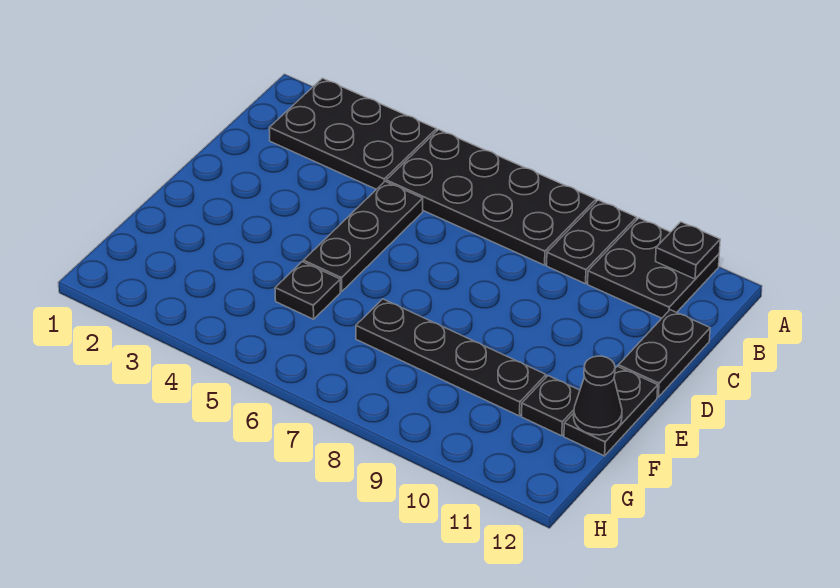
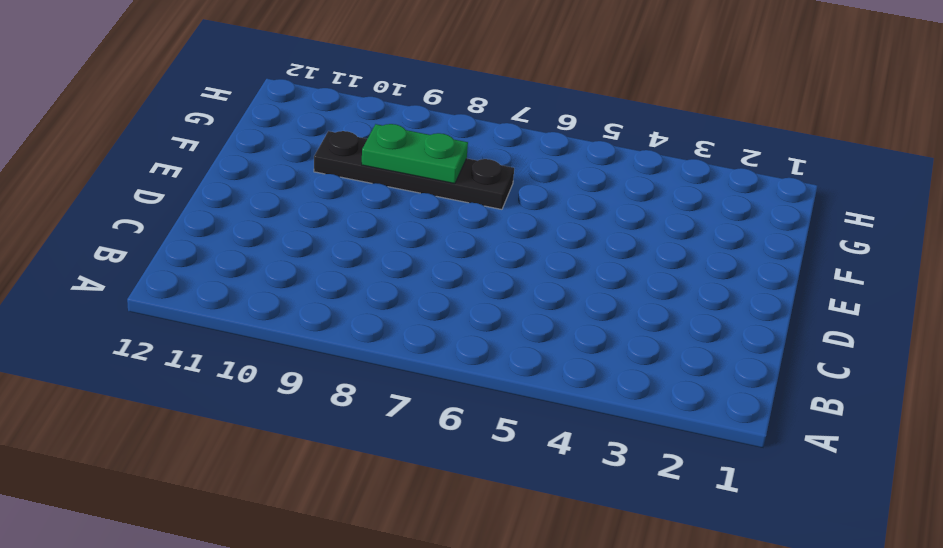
green 1x2 plate [362,124,468,184] -> none
none -> black 2x3 plate [269,78,437,189]
none -> black 2x4 plate [386,130,596,265]
none -> black 1x2 plate [547,200,637,284]

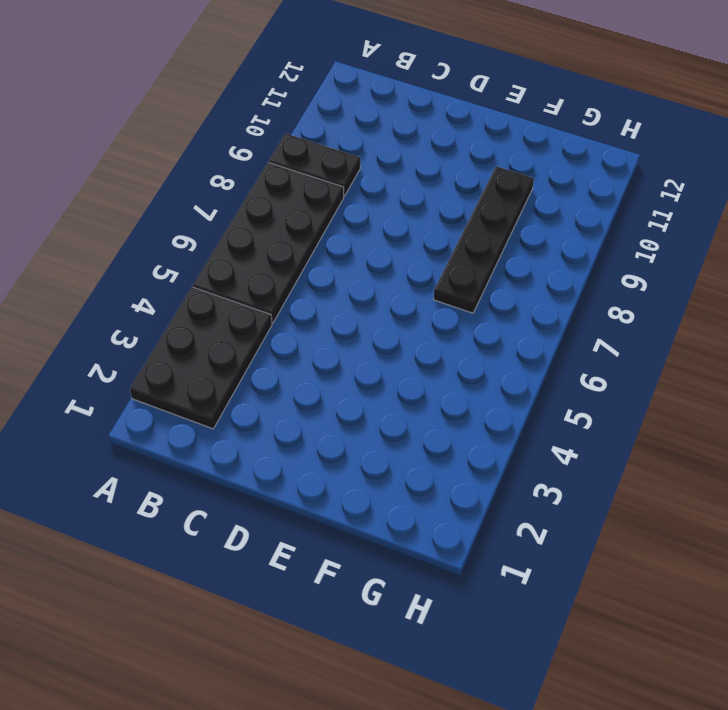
none -> black 2x2 plate [588,218,719,318]
none -> black 1x3 plate [303,181,423,291]
none -> black 1x2 plate [619,310,710,397]

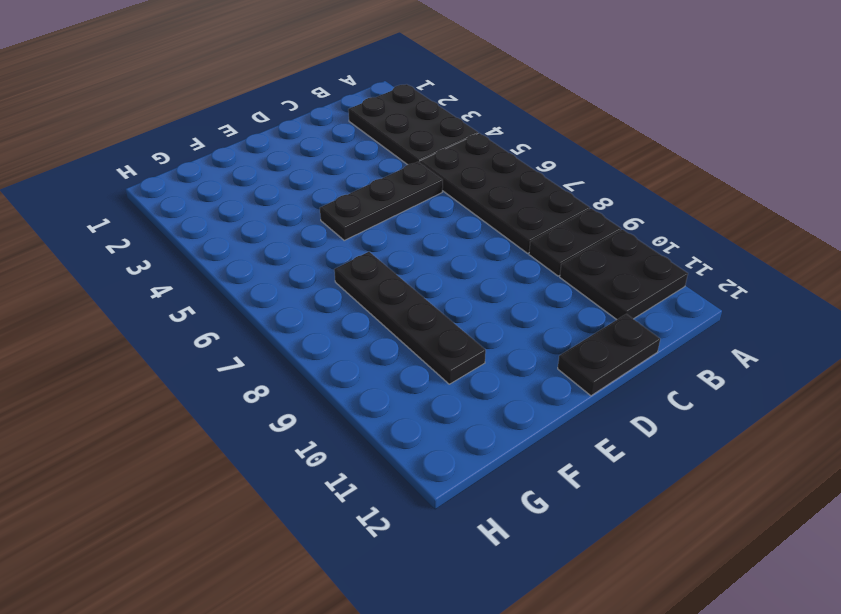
none -> black 1x2 plate [564,366,658,456]
none -> black 1x1 plate [275,262,340,319]
none -> black 1x1 plate [522,376,580,436]

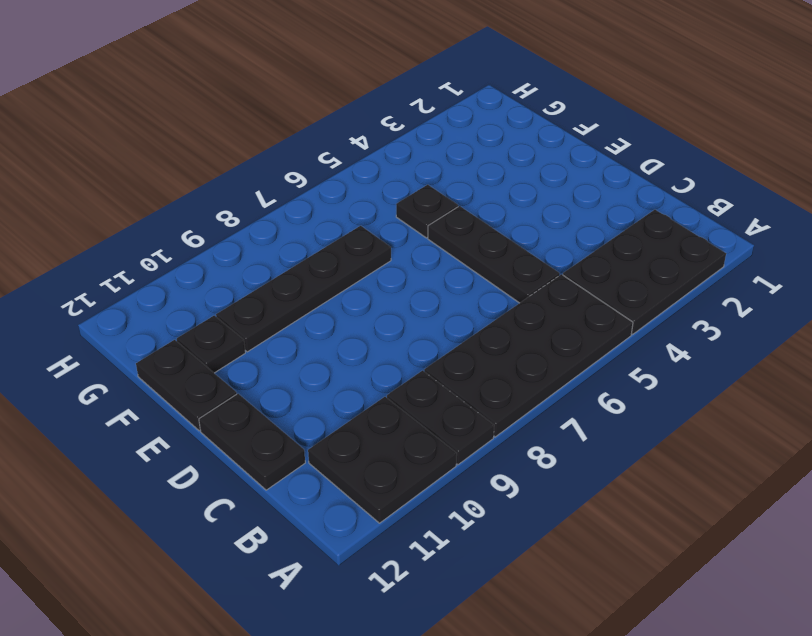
none -> black 1x1 plate [656,222,720,279]
none -> black 1x1 cone [574,356,622,435]

